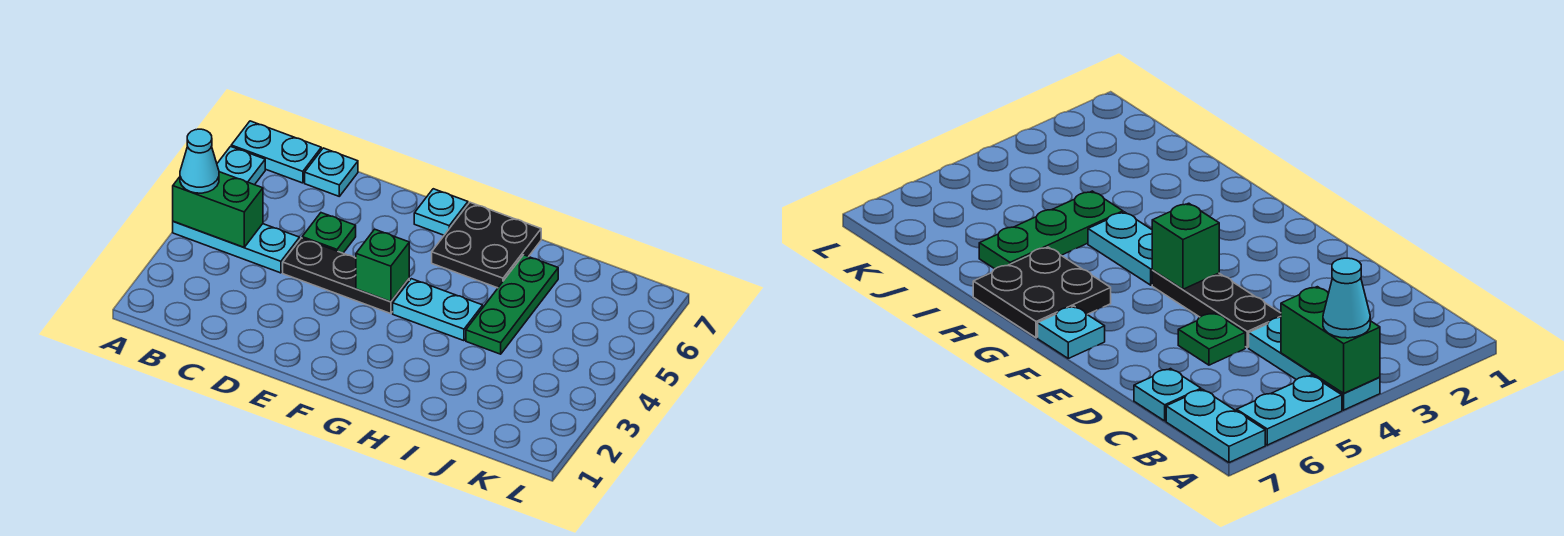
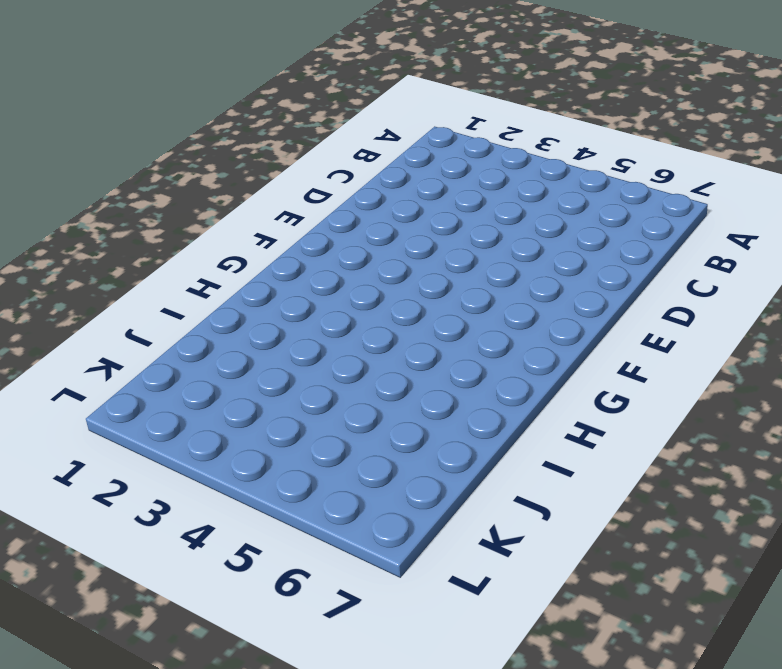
none -> cyan 1x3 plate [173,221,300,273]
none -> cyan 1x2 plate [217,146,265,185]
none -> cyan 1x2 plate [231,121,321,183]

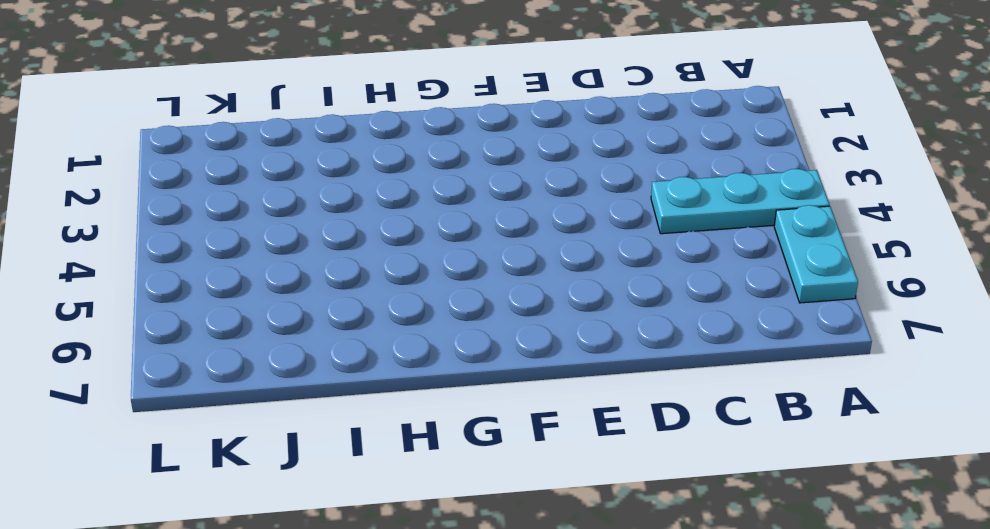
none -> cyan 1x2 plate [231,121,321,183]
none -> cyan 1x1 plate [305,148,358,196]
none -> black 1x3 plate [283,238,409,314]

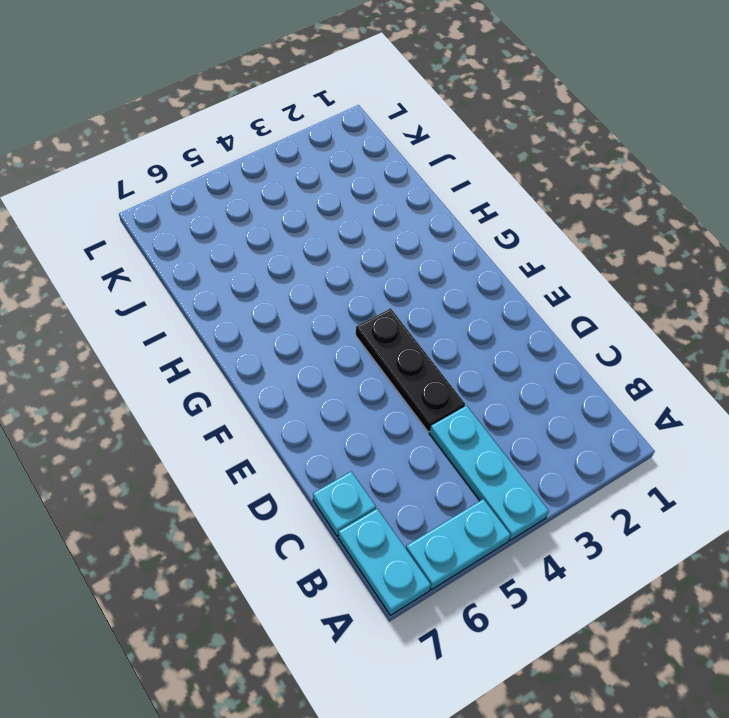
none -> green 1x1 plate [302,213,356,253]
none -> cyan 1x1 plate [414,189,468,235]
none -> cyan 1x2 plate [393,279,483,341]

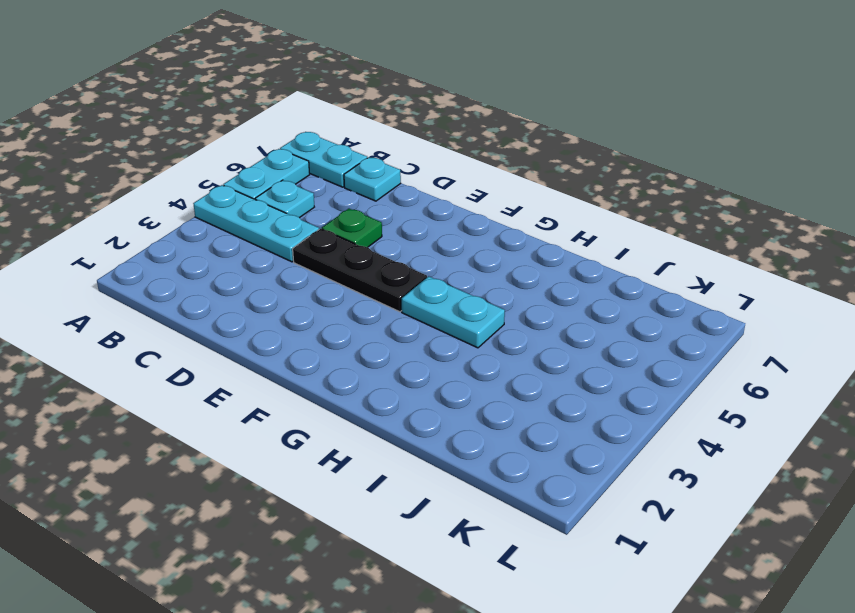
cyan 1x1 plate [255,180,314,218] -> cyan 1x1 plate moved to [414,189,468,235]
none -> black 2x2 plate [432,202,541,288]
none -> green 1x3 plate [466,255,558,354]
none -> green 1x2 brick [173,172,263,247]

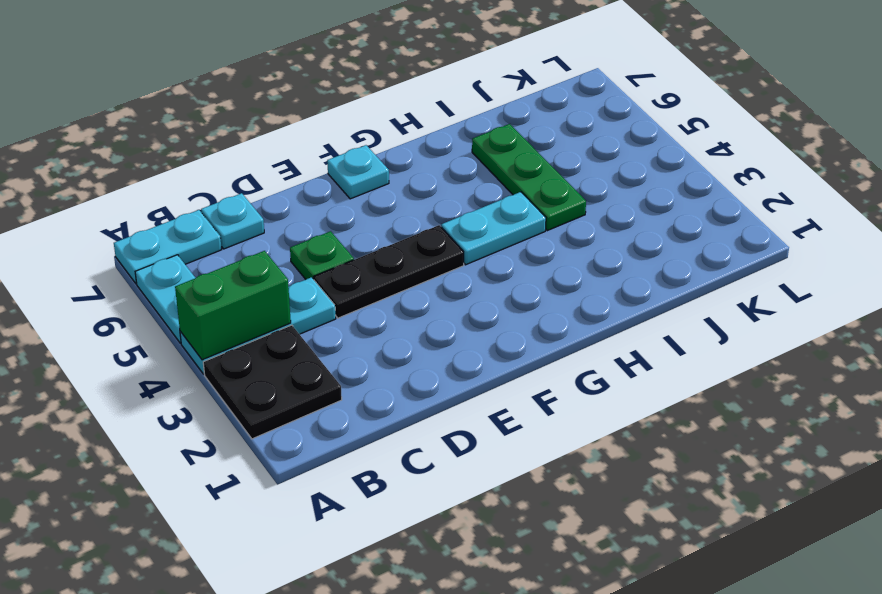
black 2x2 plate [203,325,342,439] -> black 2x2 plate moved to [432,202,541,288]
none -> green 1x1 brick [356,229,409,302]
none -> cyan 1x1 cone [180,129,219,193]

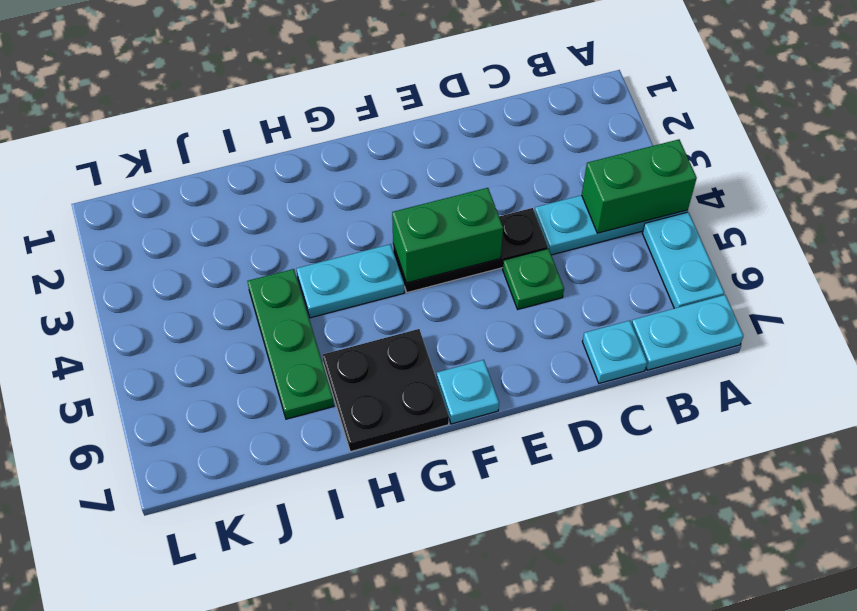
green 1x2 brick [392,188,503,283] -> green 1x1 brick [356,229,409,302]
none -> cyan 1x1 cone [180,129,219,193]

